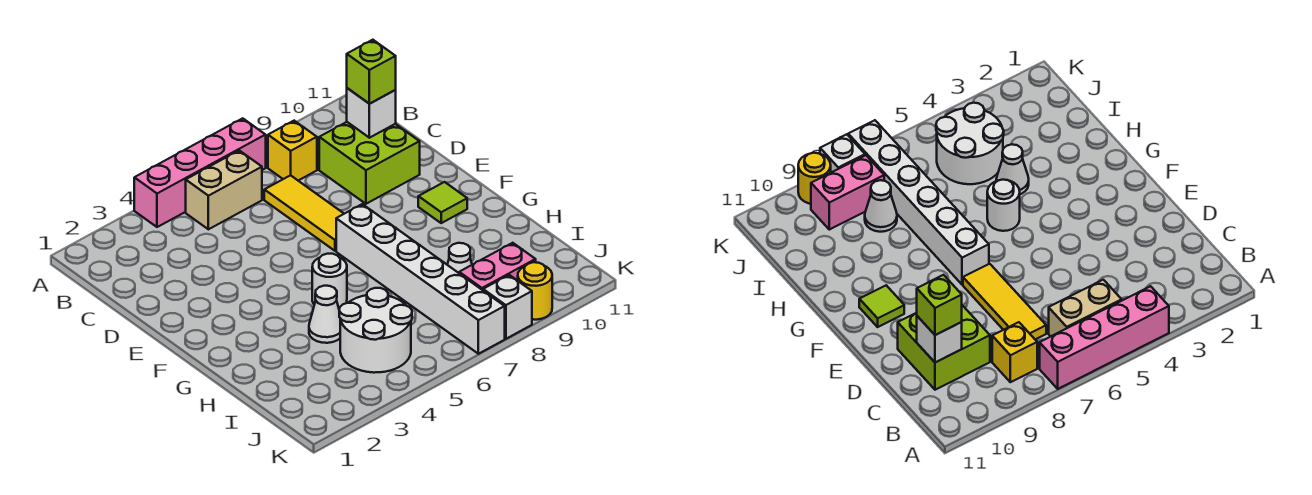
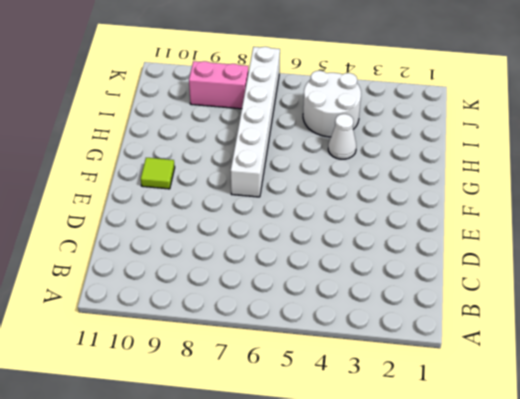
none -> pink 1x4 brick [134,118,266,227]
none -> tan 1x2 brick [186,151,262,229]
none -> yellow 1x1 brick [268,121,317,180]

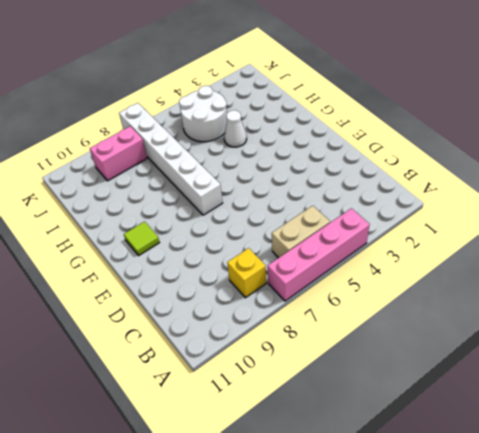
none -> yellow 1x3 tile [264,175,344,251]
none -> lime 2x2 brick [319,122,420,204]
none -> white 1x1 round brick [312,254,347,309]

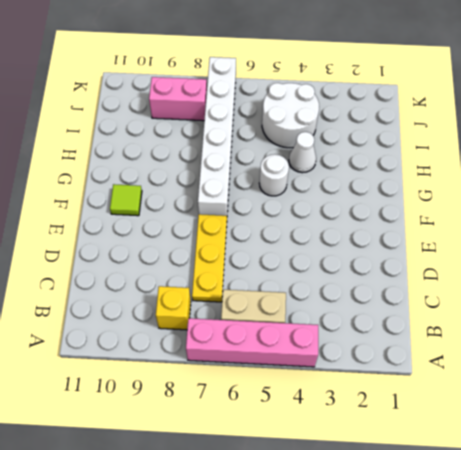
yellow 1x3 plate [192,214,227,302] -> yellow 1x3 tile [264,175,344,251]
none -> lime 2x2 brick [319,122,420,204]
none -> white 1x1 cone [447,243,472,273]
none -> white 1x1 brick [483,275,532,339]

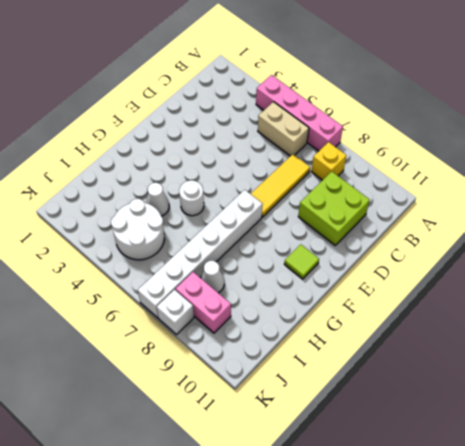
none -> yellow 1x1 round brick [518,262,552,320]
none -> white 1x1 brick [347,88,396,138]
none -> lime 1x1 brick [347,40,396,104]

